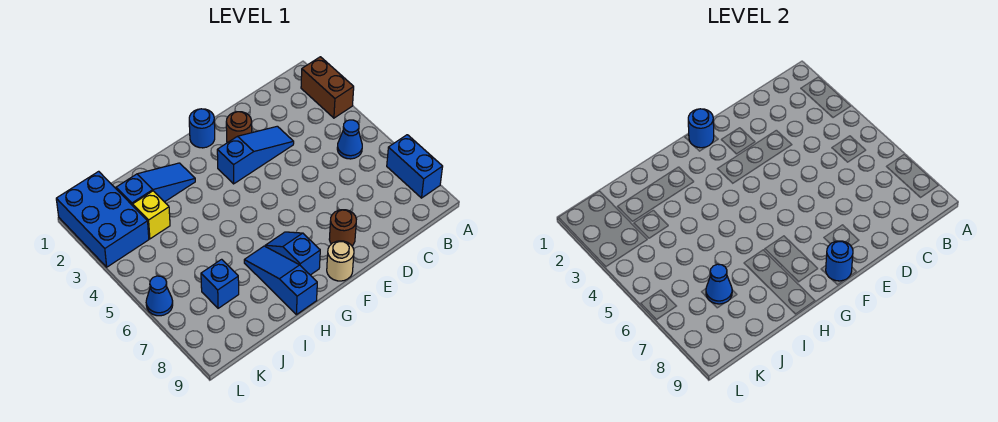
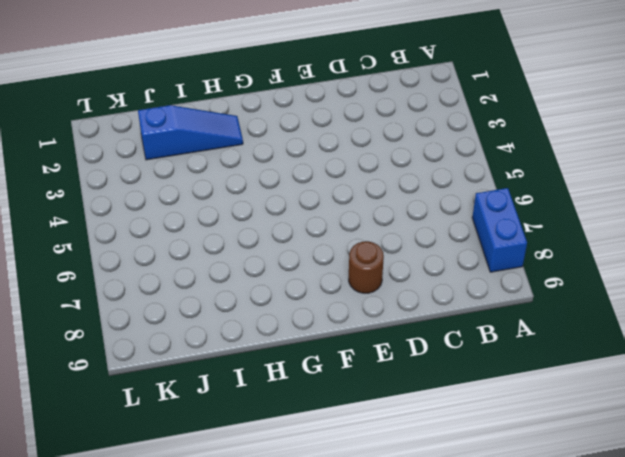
none -> brown 1x2 brick [301,57,354,118]
none -> blue 1x1 cone [337,120,362,159]
none -> blue 1x3 slope [217,126,294,184]

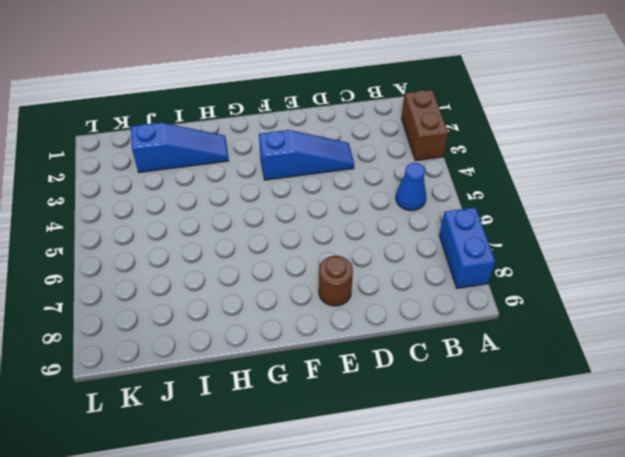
none -> brown 1x1 round brick [226,112,252,143]
none -> blue 1x1 round brick [189,109,215,148]
none -> tan 1x1 round brick [327,241,354,281]

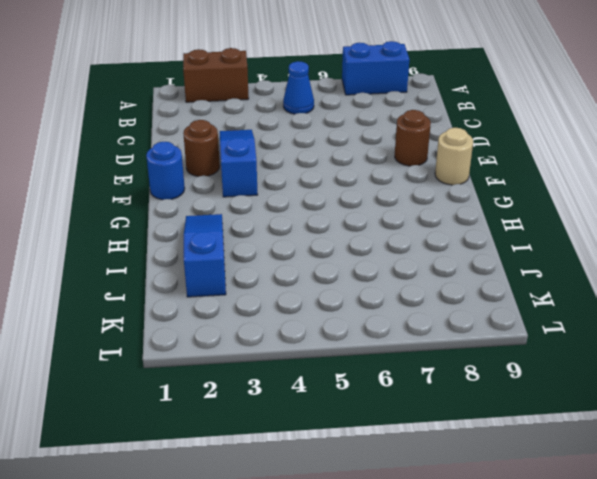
none -> blue 1x2 slope [265,232,320,275]
none -> blue 1x3 slope [244,246,317,315]
none -> yellow 1x1 brick [133,191,170,239]

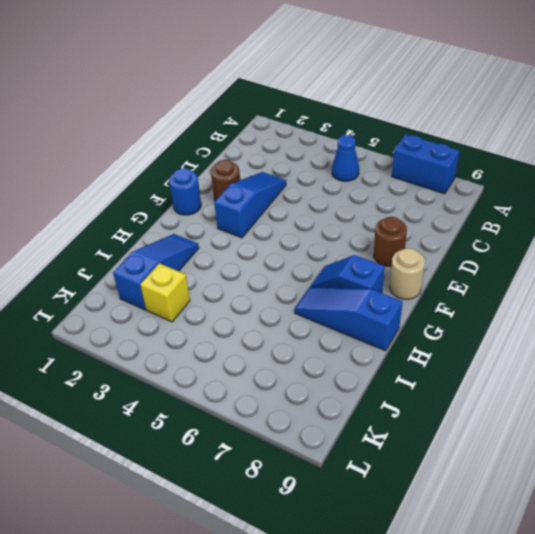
none -> brown 1x2 brick [301,57,354,118]
none -> blue 1x1 brick [201,259,239,308]
none -> blue 2x3 brick [56,171,149,267]

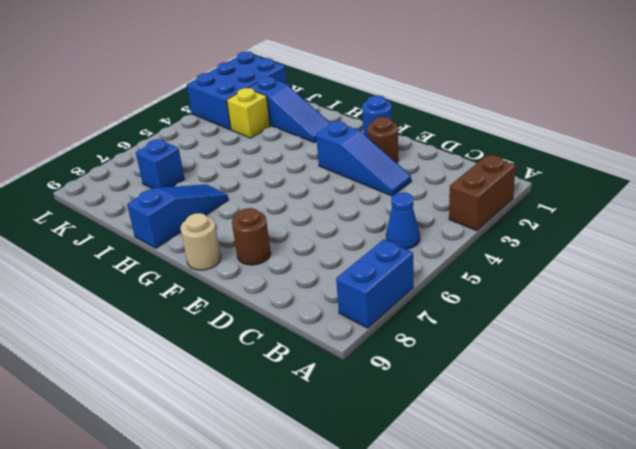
none -> blue 1x2 slope [265,232,320,275]
none -> blue 1x1 cone [146,276,173,316]
none -> blue 1x1 round brick [688,109,714,148]

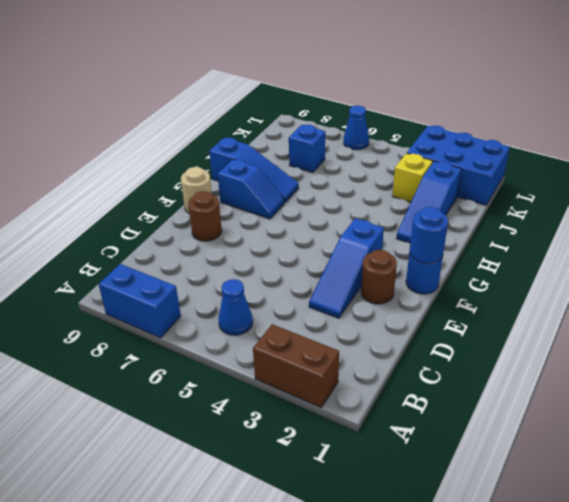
none -> blue 1x1 round brick [826,241,853,281]
none -> blue 1x1 cone [706,264,732,304]

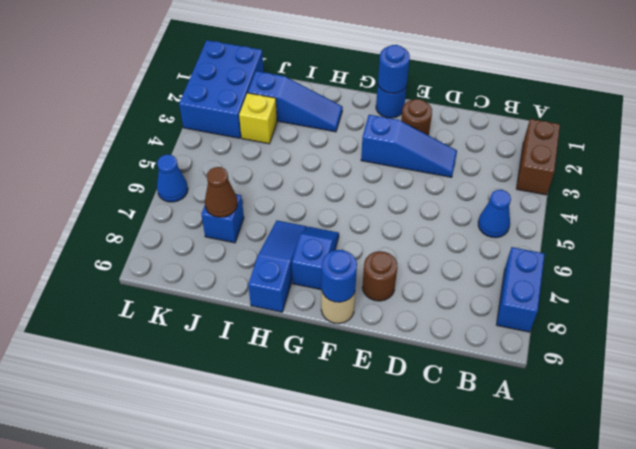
brown 1x1 cone [205,167,237,217] -> blue 1x1 cone [706,264,732,304]

